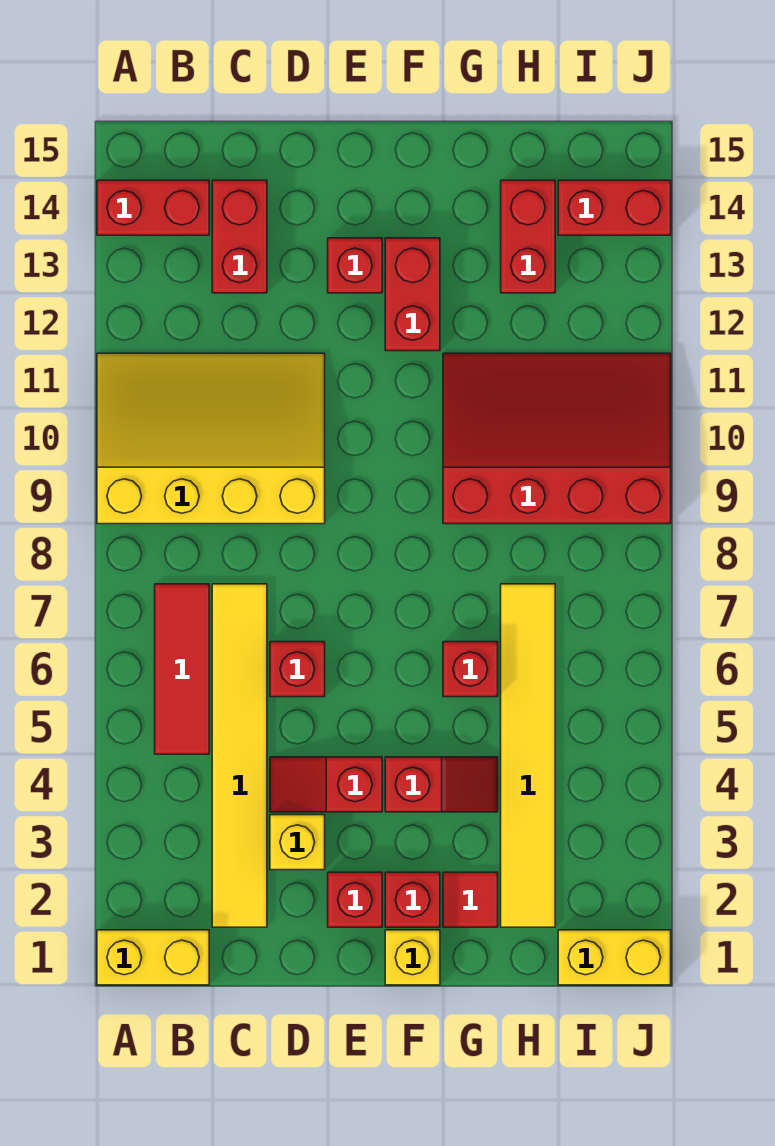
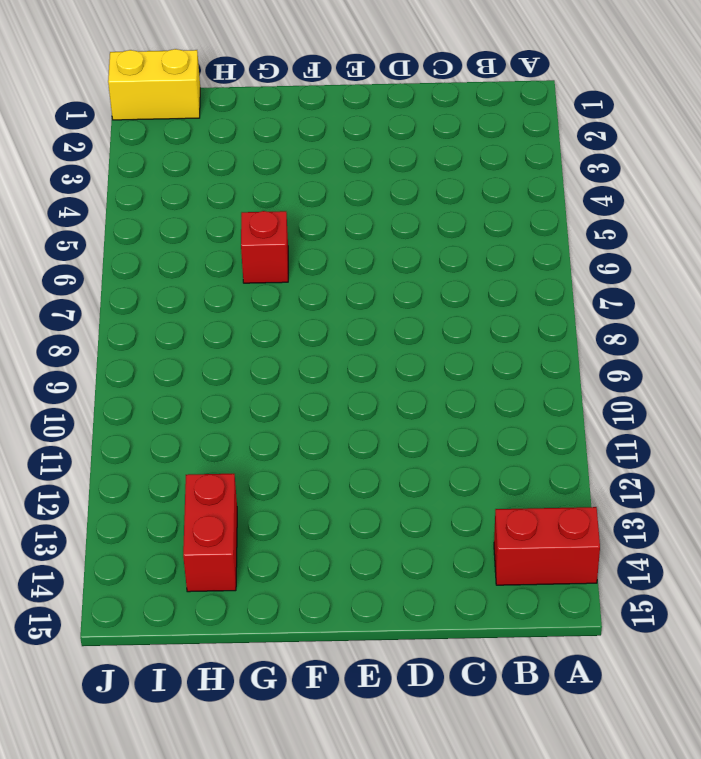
none -> yellow 1x2 brick [97,930,209,985]
none -> yellow 3x4 slope [97,353,325,524]
none -> red 1x3 tile [155,584,209,754]

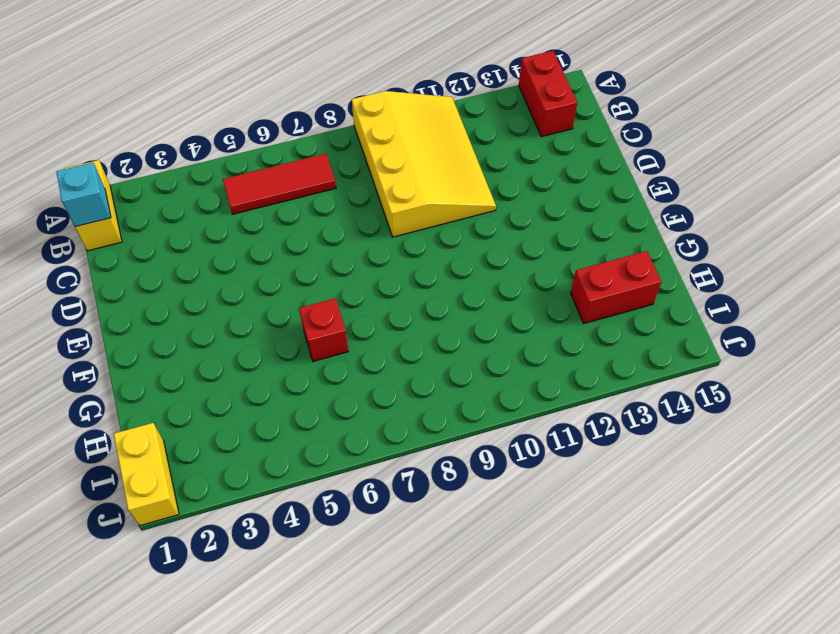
cyan 1x1 brick [56,163,111,227] -> none
none -> yellow 1x6 tile [212,584,267,927]
none -> red 1x2 brick [212,180,267,293]
none -> yellow 1x1 brick [270,815,325,870]

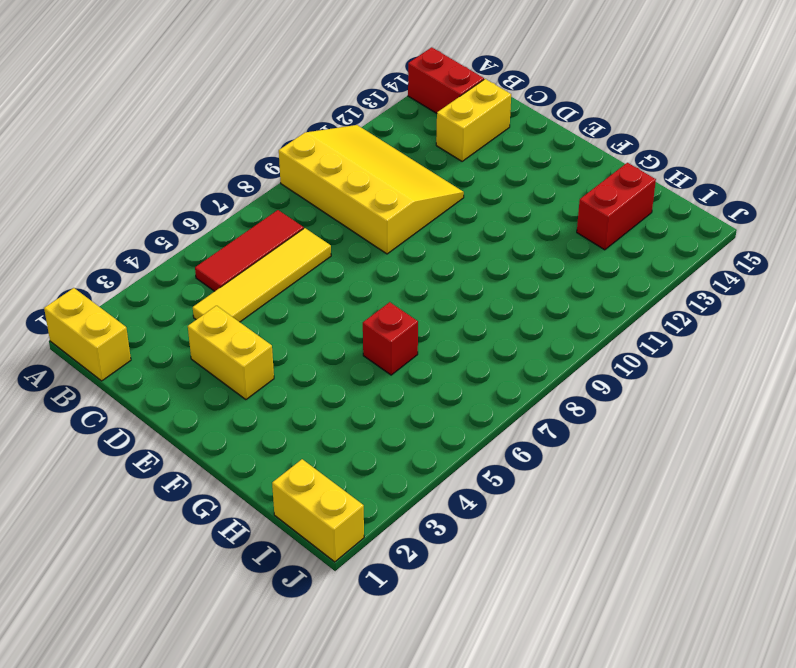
yellow 1x4 tile [193,228,331,322] -> yellow 1x6 tile [212,584,267,927]
yellow 1x2 brick [436,79,511,161] -> red 1x2 brick [212,180,267,293]
yellow 1x2 brick [188,306,274,400] -> yellow 1x1 brick [270,815,325,870]
none -> red 1x2 slope [270,757,382,812]
none -> red 1x1 brick [270,642,325,697]
none -> red 1x1 brick [328,872,382,927]

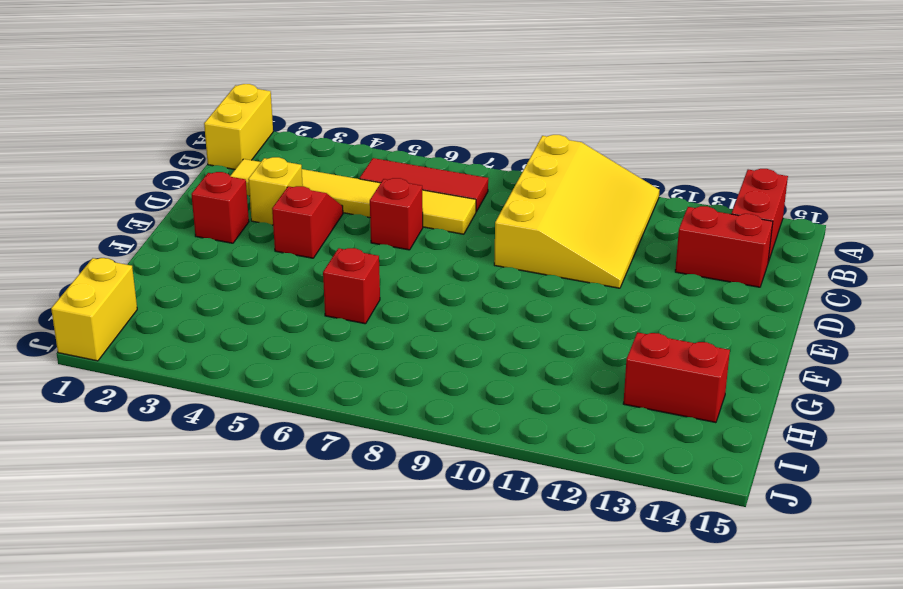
none -> red 1x1 brick [328,238,382,293]
none -> yellow 1x1 brick [385,930,440,985]
none -> red 1x1 brick [385,872,440,927]

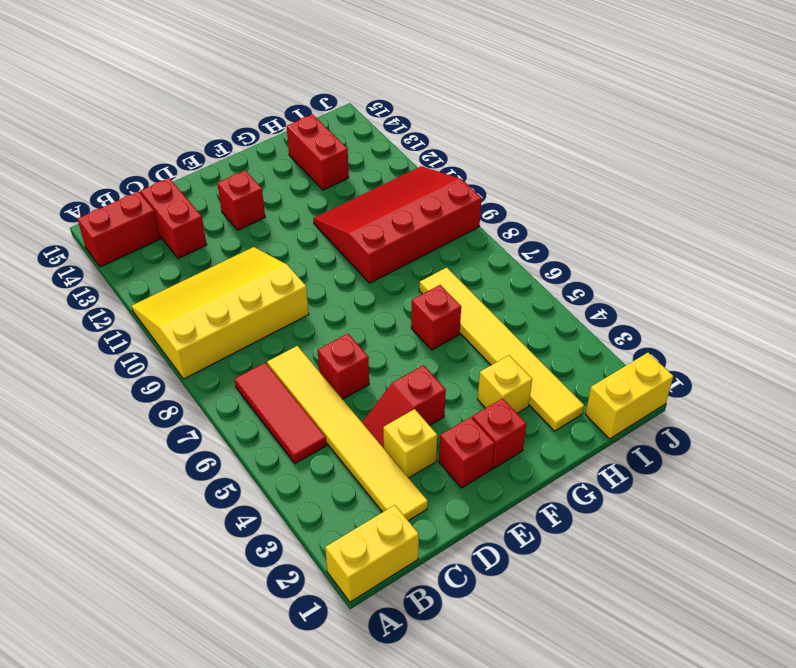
yellow 1x1 brick [478,355,532,413] -> yellow 1x1 brick moved to [385,930,440,985]
none -> red 1x2 slope [385,757,498,812]
none -> red 1x2 brick [385,238,440,351]
none -> red 1x1 tile [443,872,498,927]

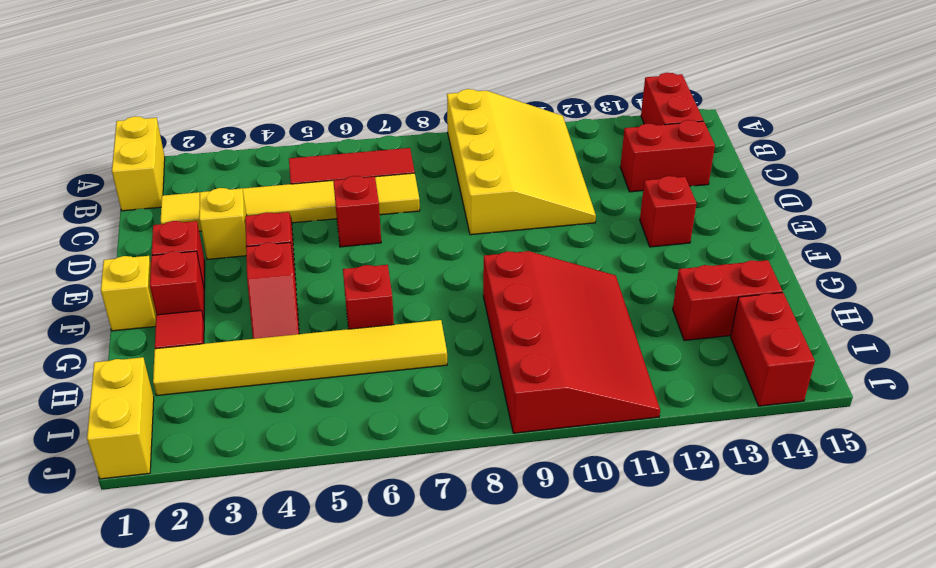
none -> red 1x2 brick [385,238,440,351]

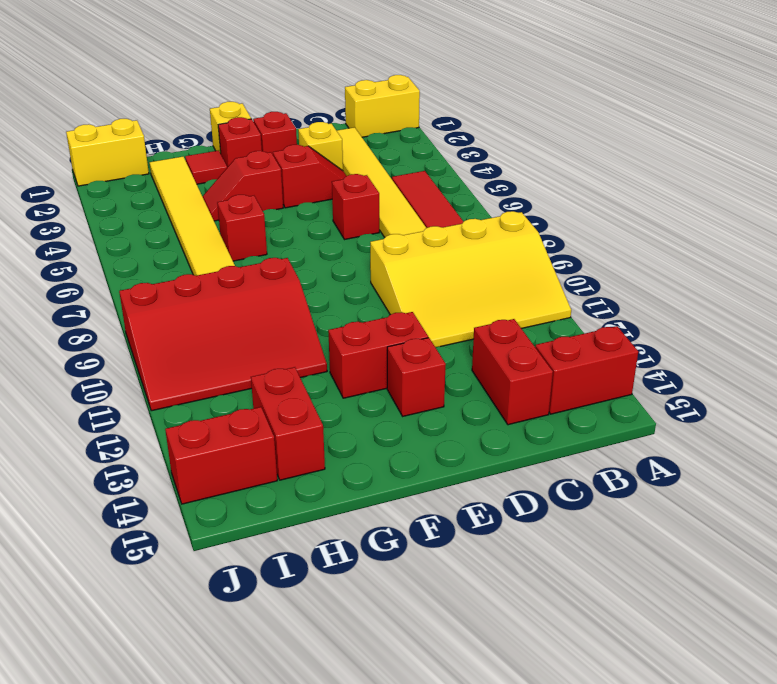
red 1x2 brick [328,312,428,398] -> red 1x2 brick turned to [385,238,440,351]

